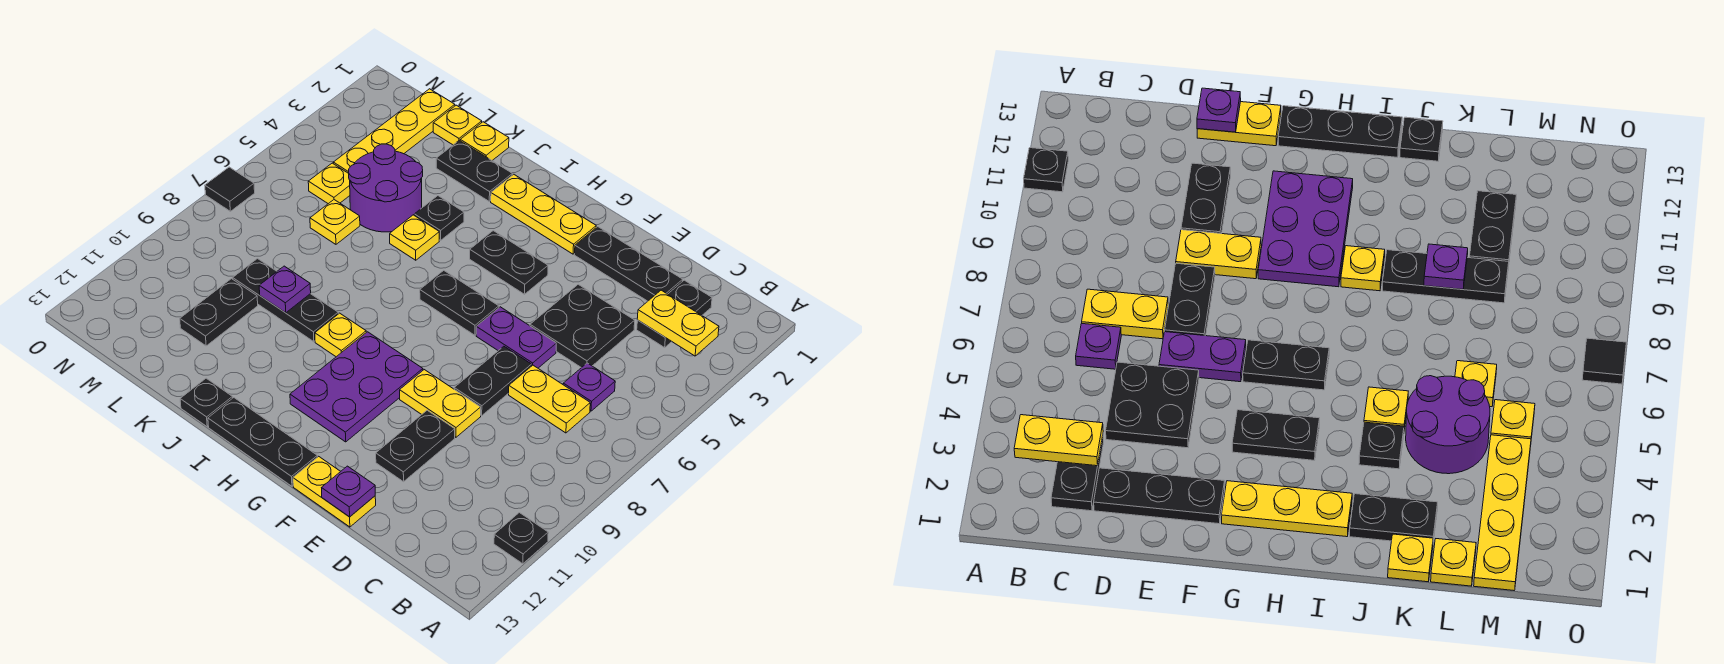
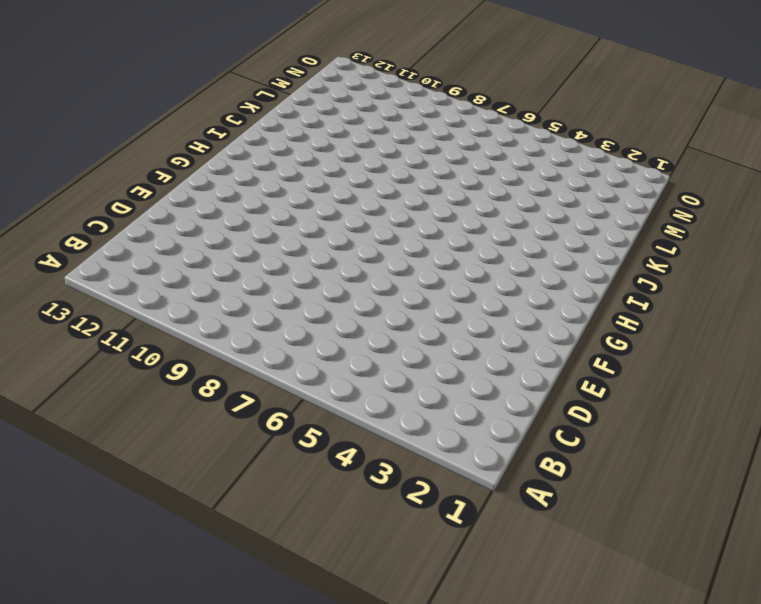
none -> black 1x1 plate [494,513,548,564]
none -> black 1x2 plate [637,280,712,347]
none -> purple 1x1 plate [563,363,615,411]
none -> yellow 1x2 plate [509,365,590,433]

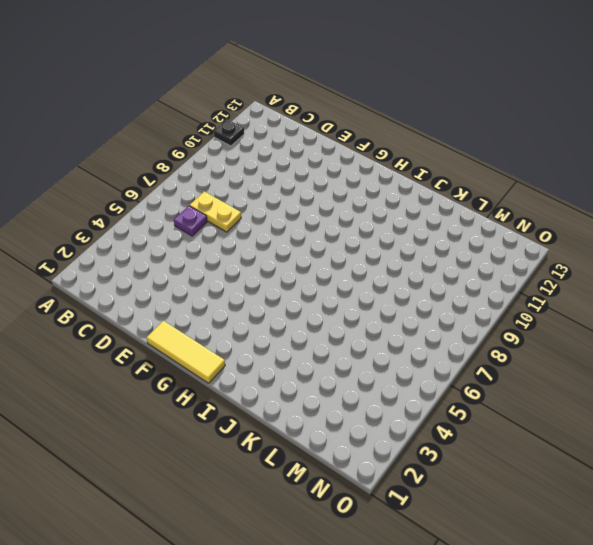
yellow 1x3 tile [146,321,225,383] -> none
none -> black 1x2 plate [637,280,712,347]
none -> black 1x3 plate [575,227,683,301]
none -> black 2x2 plate [530,284,635,368]
none -> purple 1x2 plate [476,307,556,368]

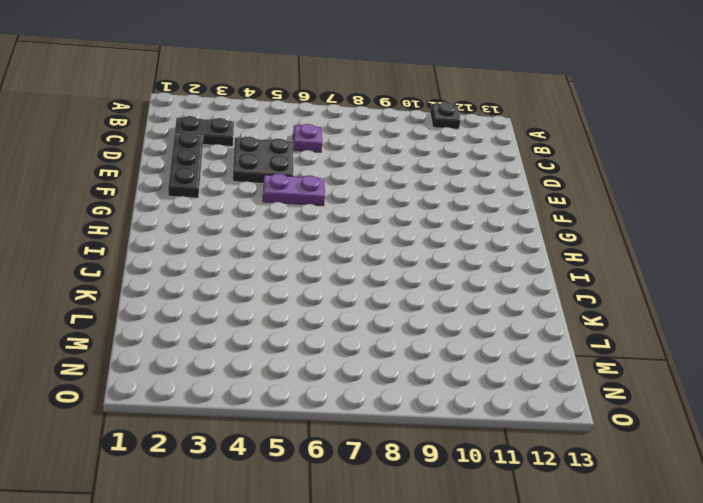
purple 1x2 plate [263,173,325,206] -> purple 1x2 plate turned to [476,307,556,368]
none -> yellow 1x2 plate [509,365,590,433]
none -> black 1x2 plate [454,346,531,416]
none -> yellow 1x2 plate [400,370,481,437]
none -> black 1x2 plate [376,410,455,482]

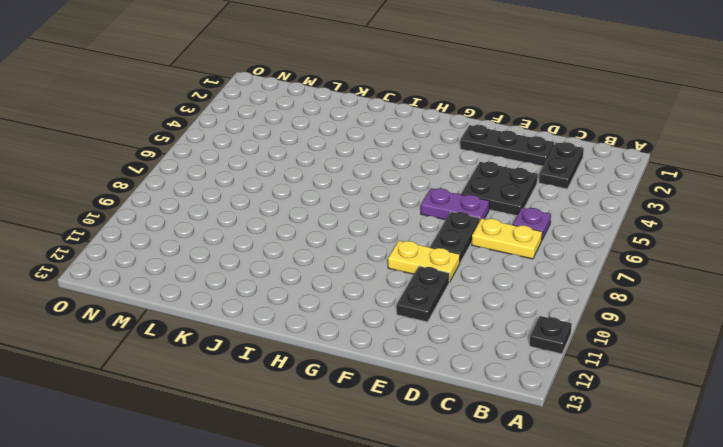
none -> yellow 1x2 plate [293,456,376,527]
none -> yellow 1x3 plate [491,174,596,254]
none -> black 1x2 plate [470,231,548,294]
none -> black 1x2 plate [420,270,499,335]

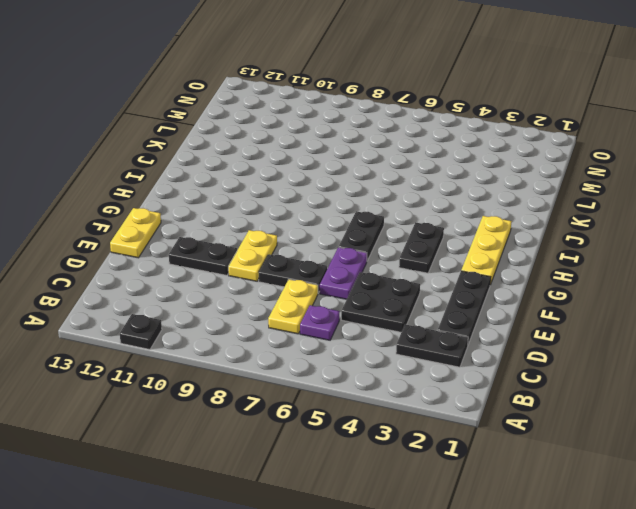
none -> purple 2x3 plate [290,332,423,442]
none -> black 1x3 plate [208,398,317,486]
none -> yellow 1x1 plate [315,313,366,357]
none -> black 1x2 plate [436,140,512,201]

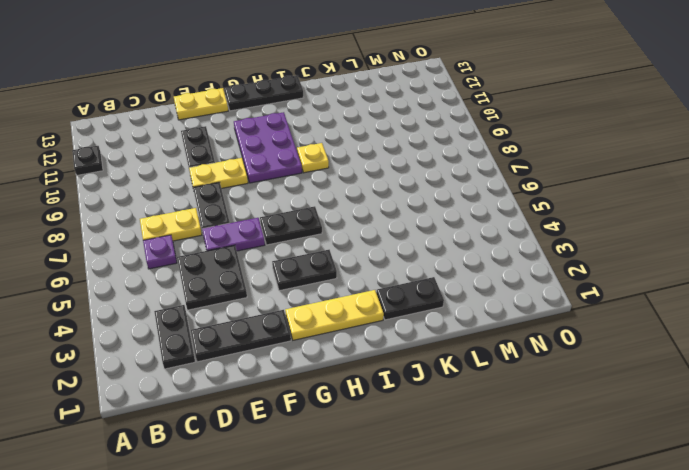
none -> black 1x1 plate [414,196,464,240]
none -> yellow 1x1 plate [390,215,439,260]
none -> black 1x3 plate [233,259,338,342]
none -> black 1x1 plate [180,378,233,427]

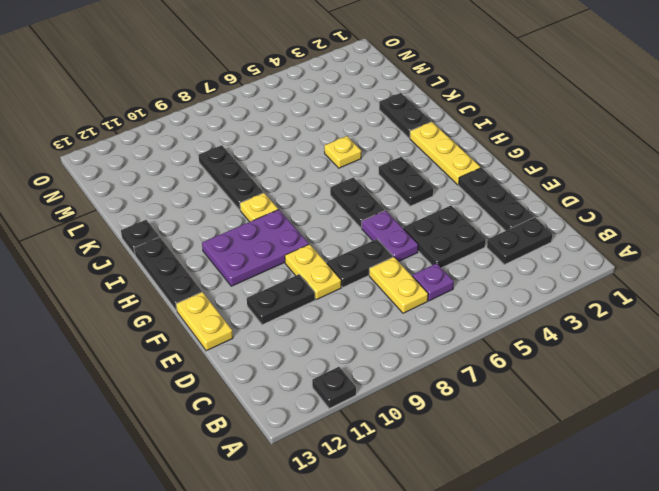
none -> black 1x1 plate [414,196,464,240]
none -> yellow 1x1 plate [460,122,509,160]
none -> purple 2x2 round brick [349,144,423,232]
none -> yellow 1x1 plate [433,105,482,145]

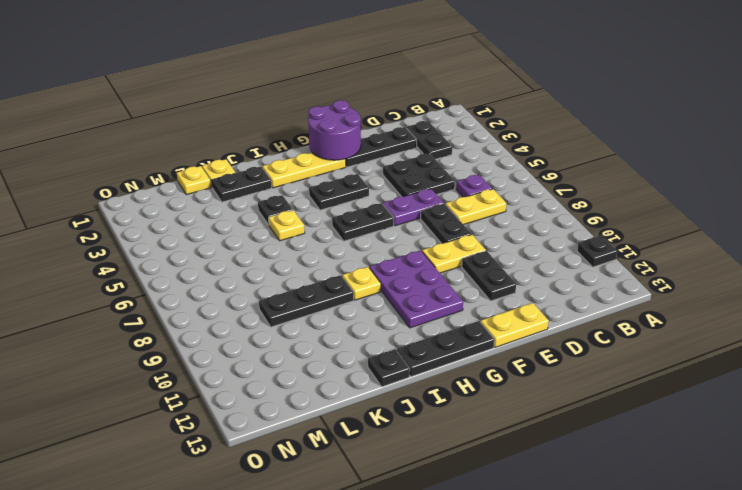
purple 2x2 round brick [308,100,361,160] -> purple 2x2 round brick moved to [349,144,423,232]
none -> yellow 1x1 plate [310,200,360,244]
none -> black 1x2 plate [180,279,258,346]
none -> yellow 1x4 plate [333,89,455,173]
none -> yellow 1x1 plate [308,163,350,204]

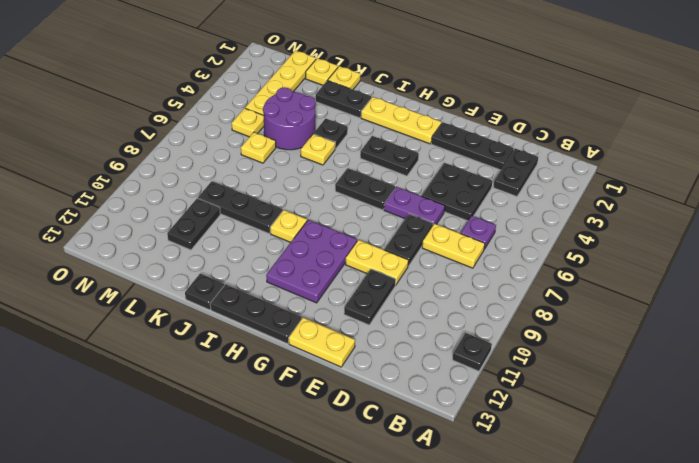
none -> black 1x1 tile [205,167,255,211]
none -> yellow 1x2 plate [637,290,719,356]
none -> purple 1x1 plate [322,466,375,517]
none -> purple 1x1 plate [259,266,311,313]

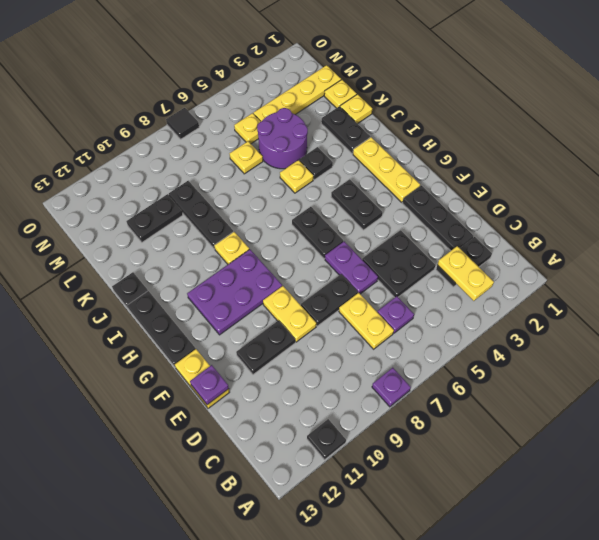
purple 1x1 plate [372,368,411,407] -> purple 1x1 plate moved to [259,266,311,313]

